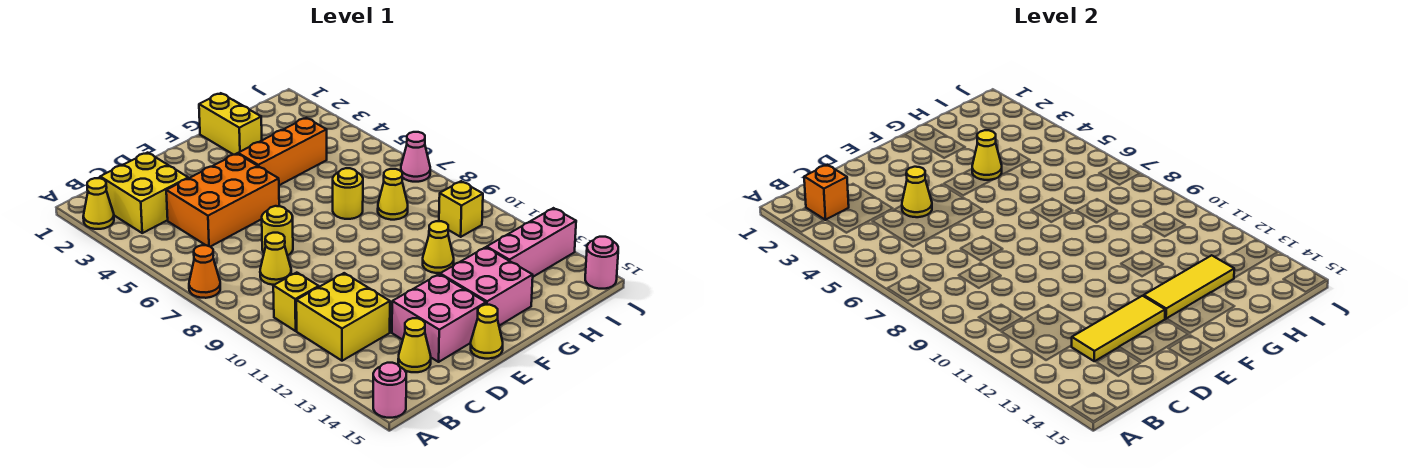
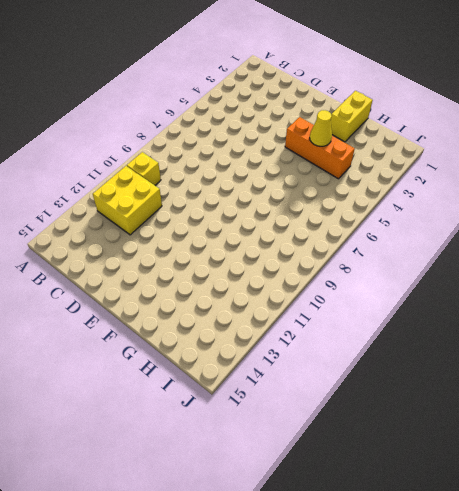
none -> yellow 1x1 cone [83,178,114,229]
none -> orange 1x1 cone [189,245,220,298]
none -> pink 1x1 round brick [373,363,406,418]

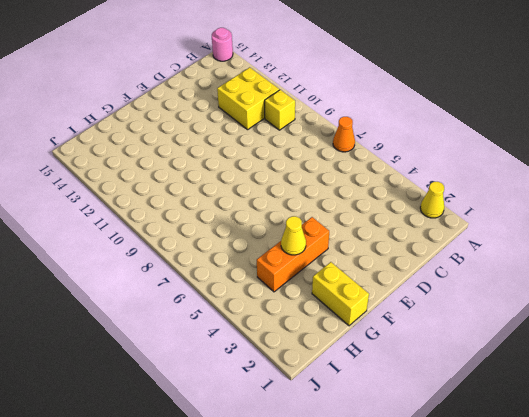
none -> yellow 2x2 brick [100,153,188,233]
none -> orange 2x3 brick [166,154,279,247]
none -> yellow 1x1 cone [260,233,291,285]

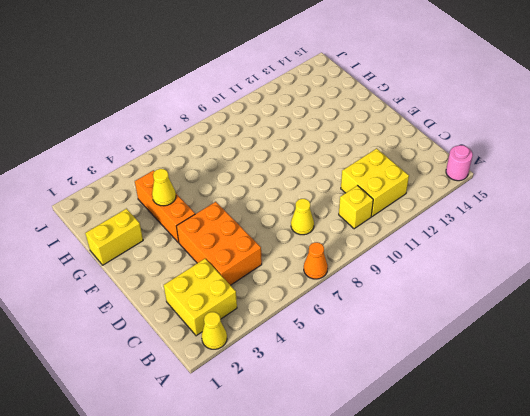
none -> yellow 1x1 cone [398,318,431,372]
none -> yellow 1x1 round brick [262,206,293,255]
none -> pink 2x2 brick [392,274,486,362]

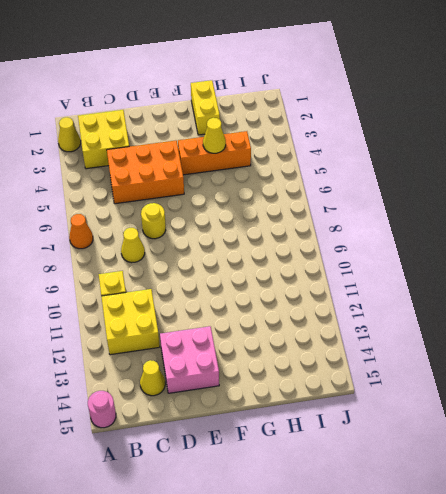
none -> yellow 1x1 cone [471,305,503,359]
none -> pink 2x2 brick [440,247,533,326]
none -> yellow 1x1 round brick [333,168,363,219]

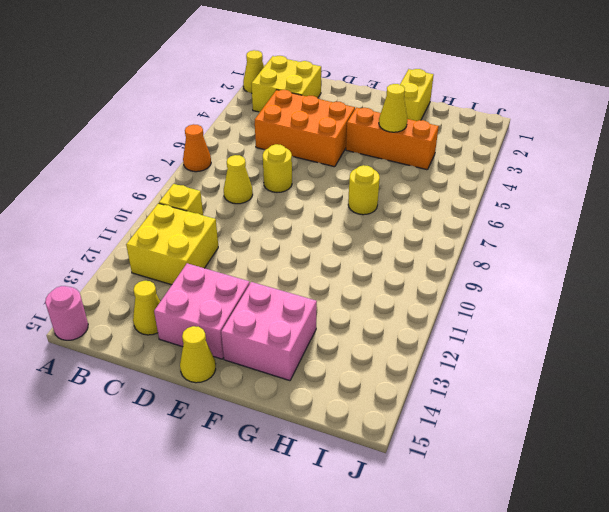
none -> yellow 1x1 cone [423,221,454,273]
none -> yellow 1x1 cone [378,169,408,220]
none -> pink 1x3 brick [487,208,576,277]

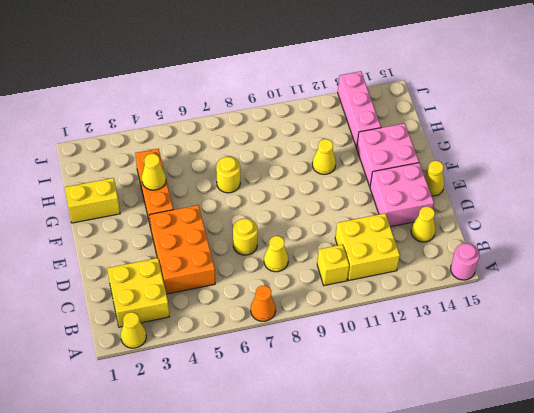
none -> yellow 1x1 cone [378,169,408,220]
none -> yellow 1x1 brick [439,181,483,237]
none -> pink 1x1 cone [401,132,430,182]

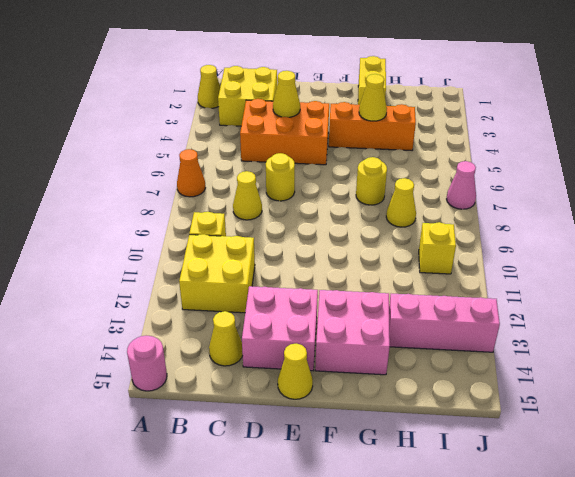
none -> yellow 1x1 cone [423,221,454,273]
none -> pink 1x1 round brick [585,237,618,289]
none -> orange 1x1 brick [804,165,849,220]

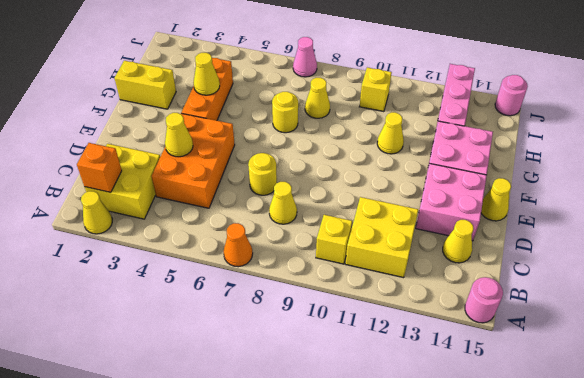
none -> yellow 1x3 tile [1071,296,1165,361]
none -> yellow 1x3 tile [1144,255,1234,319]

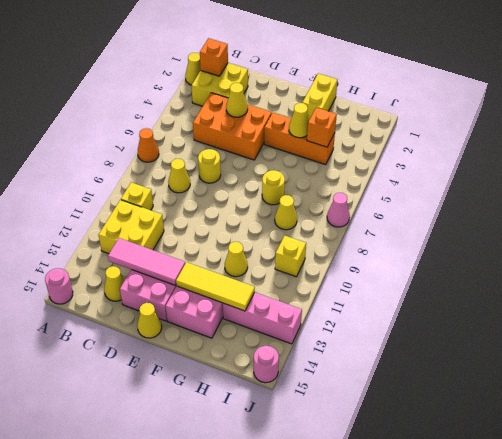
pink 1x3 tile [108,238,185,285] -> yellow 1x3 tile [1071,296,1165,361]
orange 1x1 brick [307,107,337,147] -> none

